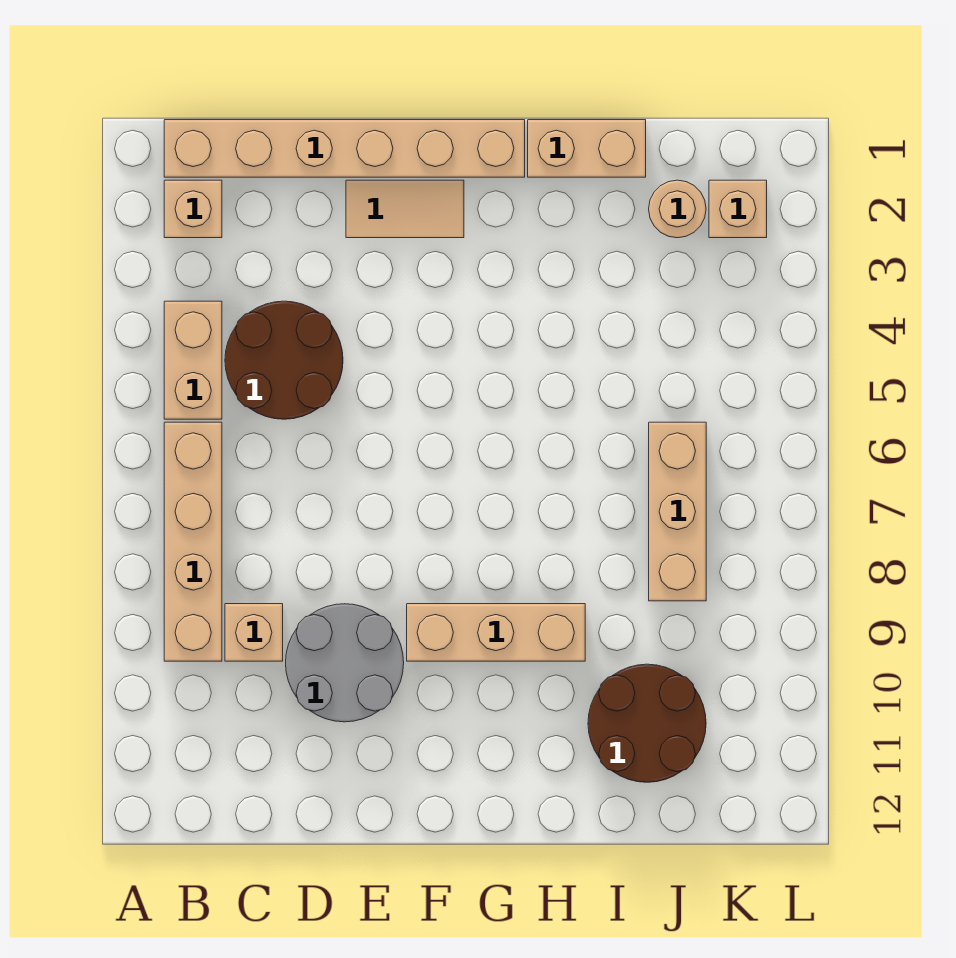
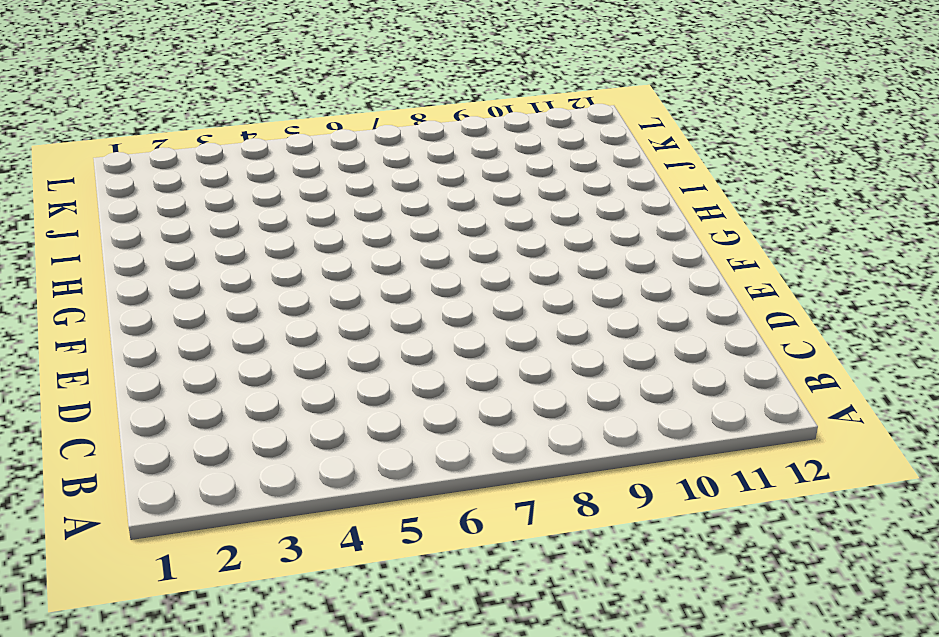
none -> tan 1x6 brick [164,120,525,177]
none -> tan 1x1 brick [164,180,222,238]
none -> tan 1x2 brick [164,301,222,419]

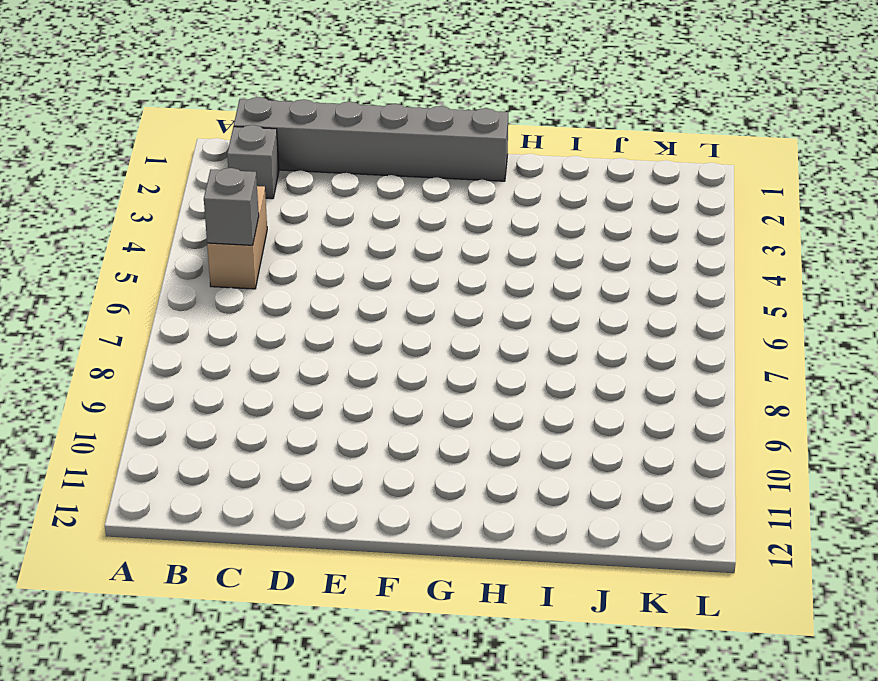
grey 1x6 brick [234,97,508,181] -> tan 1x6 brick [164,120,525,177]
grey 1x1 brick [227,125,279,199] -> tan 1x1 brick [164,180,222,238]
grey 1x1 brick [204,168,259,245] -> none
none -> tan 1x4 brick [164,422,222,661]
none -> brown 2x2 round brick [225,301,343,419]
none -> tan 1x1 brick [225,604,283,661]

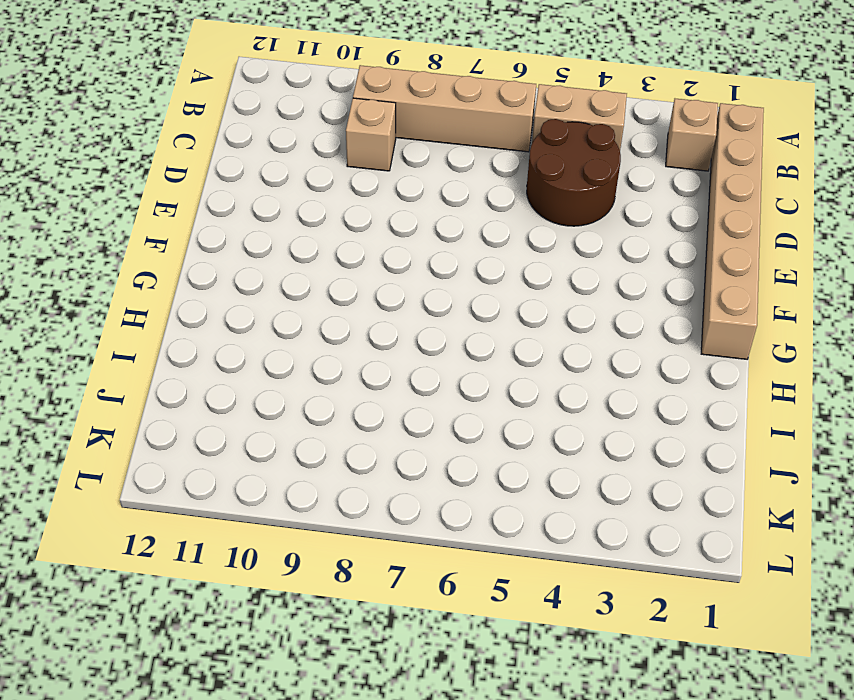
none -> grey 2x2 round brick [286,604,404,722]
none -> tan 1x2 tile [346,180,464,238]
none -> tan 1x3 brick [407,604,585,661]

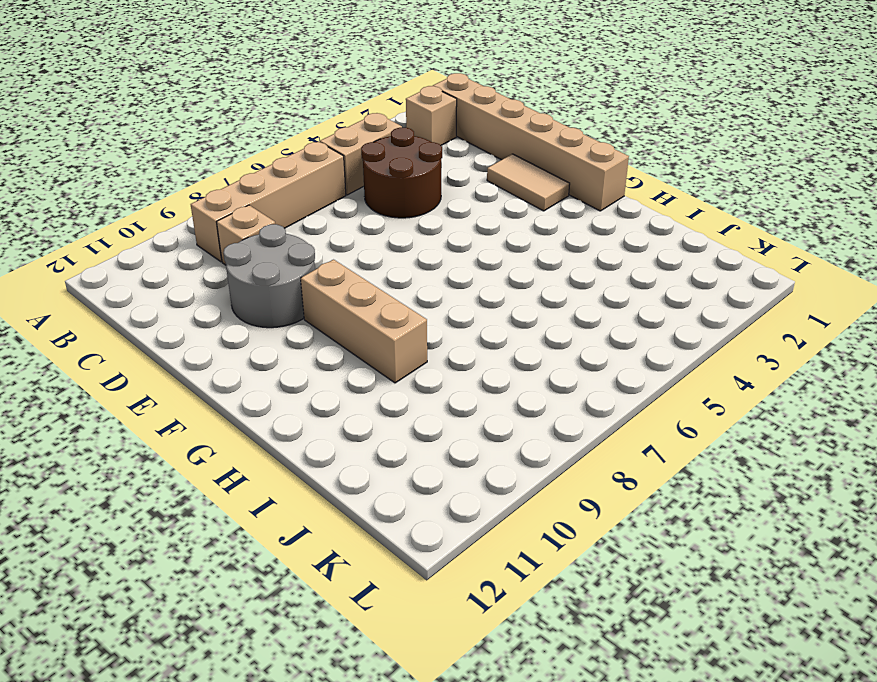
none -> tan 1x2 brick [528,120,646,177]
none -> brown 2x2 round brick [588,664,706,782]
none -> tan 1x1 round brick [649,180,706,238]

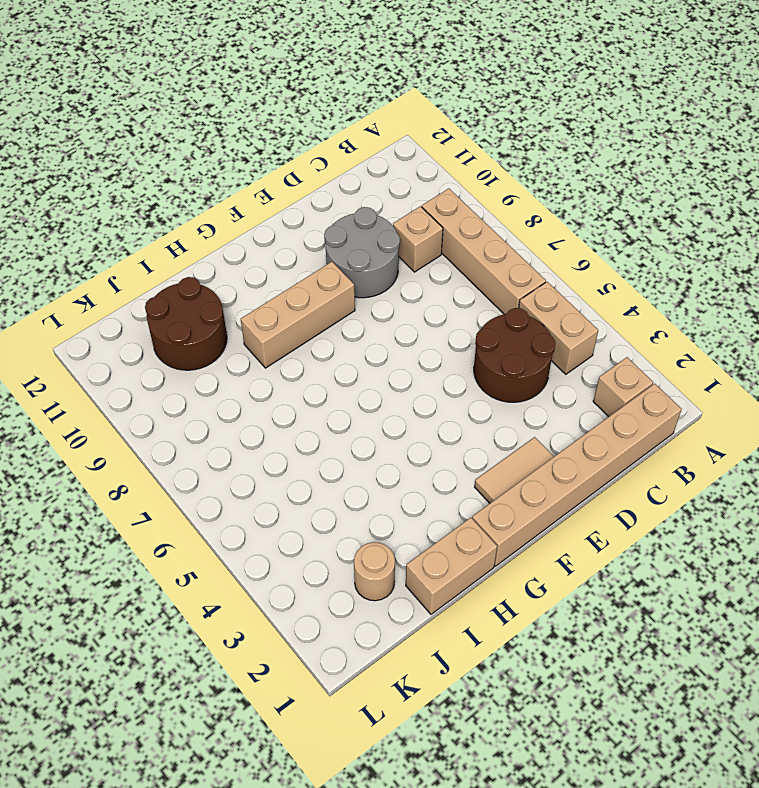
none -> tan 1x3 brick [649,422,706,601]
none -> tan 1x1 brick [709,180,767,238]

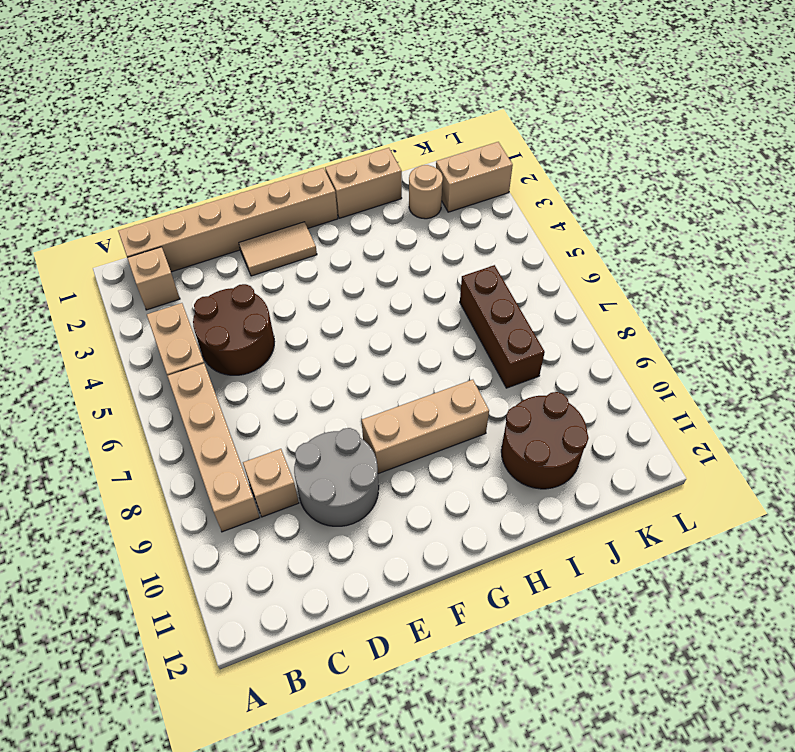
brown 1x3 brick [460,265,545,388] -> tan 1x3 brick [649,422,706,601]
tan 1x2 brick [436,142,513,212] -> tan 1x1 brick [709,180,767,238]

